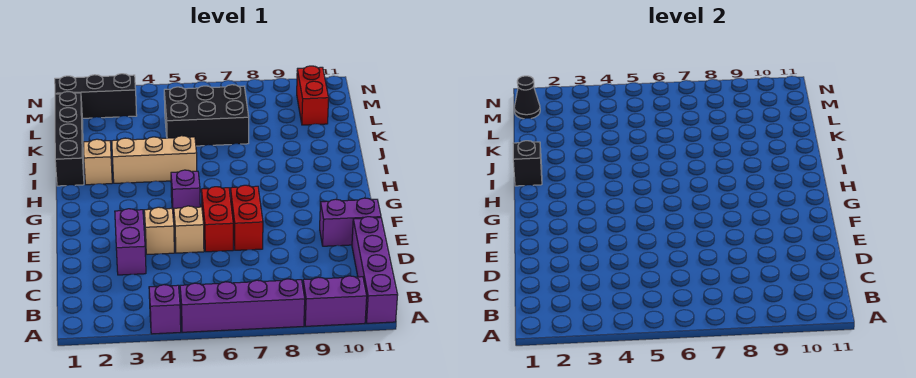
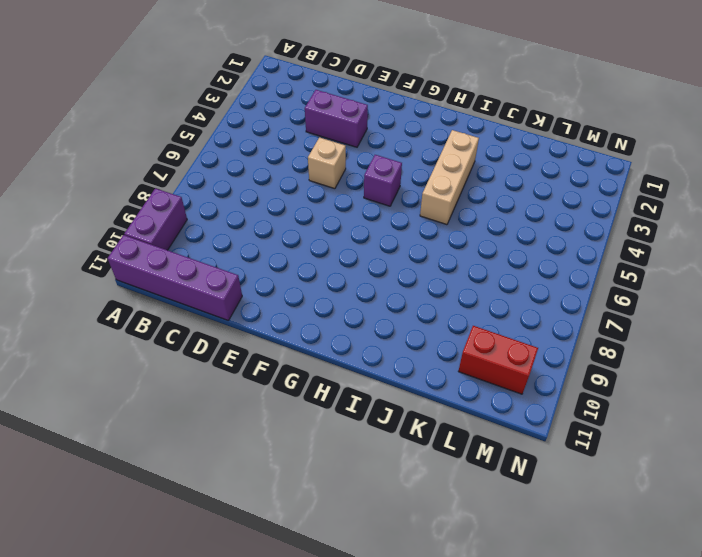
none -> purple 1x1 brick [149,285,181,334]
none -> purple 1x4 brick [180,279,305,332]
none -> tan 1x1 brick [144,207,174,254]

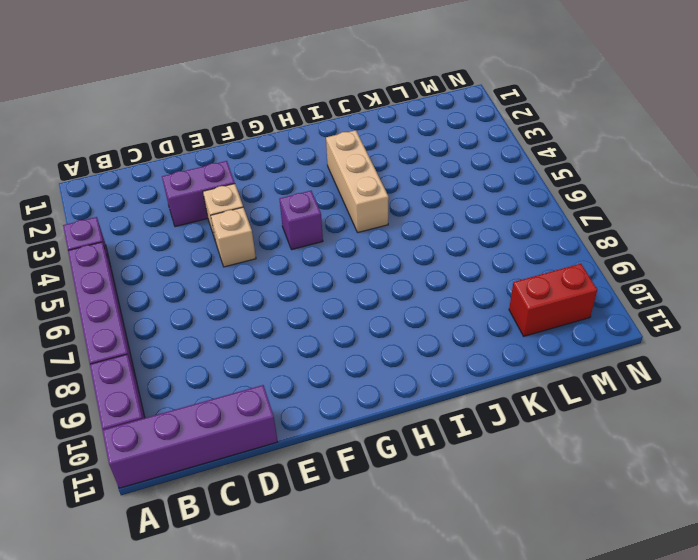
none -> red 1x2 brick [201,187,233,252]
none -> red 1x2 brick [231,185,263,250]
none -> purple 1x2 brick [320,198,381,246]

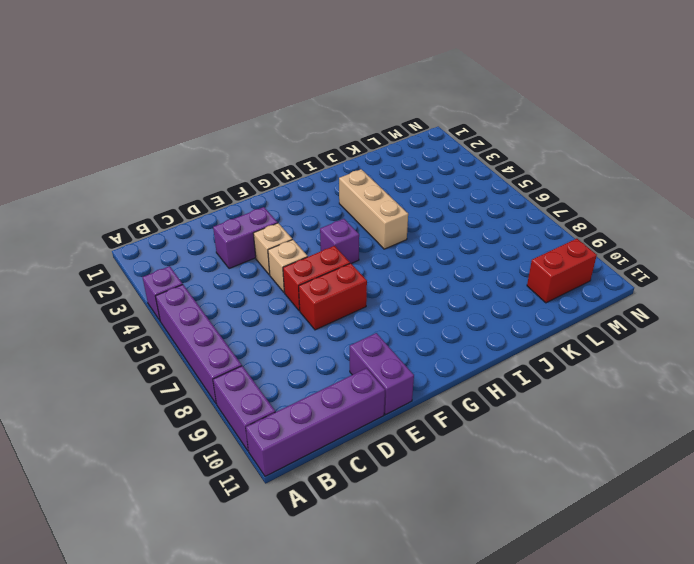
none -> black 1x4 brick [55,92,84,186]
none -> tan 1x1 brick [84,139,112,185]
none -> black 2x3 brick [164,85,249,146]

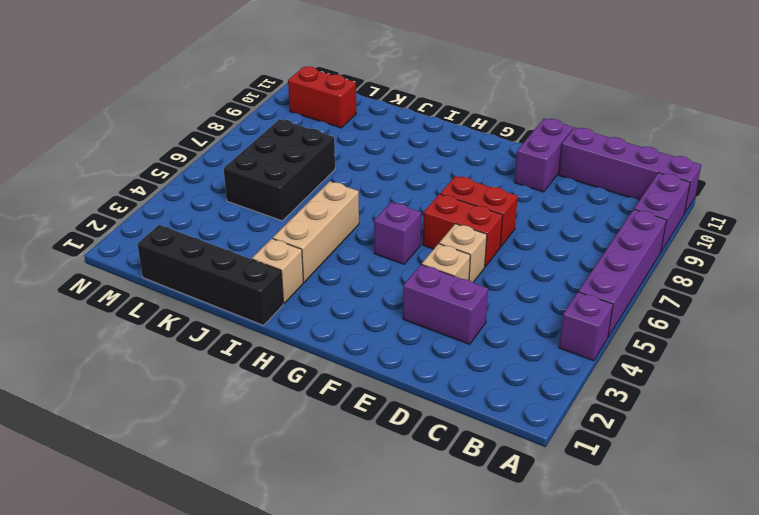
none -> black 1x3 brick [55,74,137,118]
none -> black 1x1 brick [513,141,542,186]
none -> black 1x1 cone [514,76,540,119]

